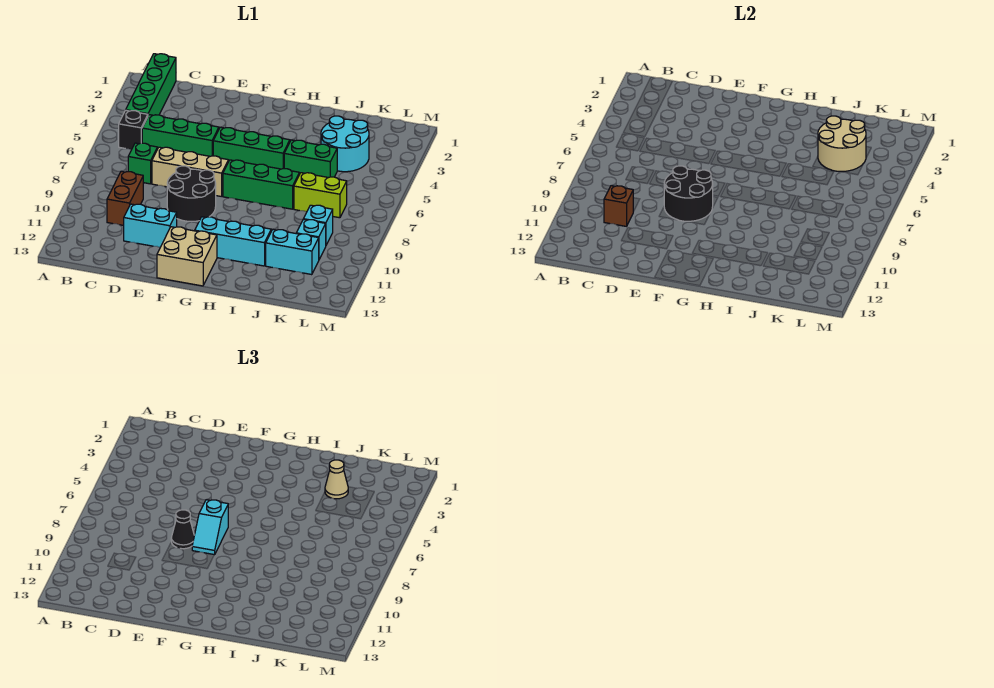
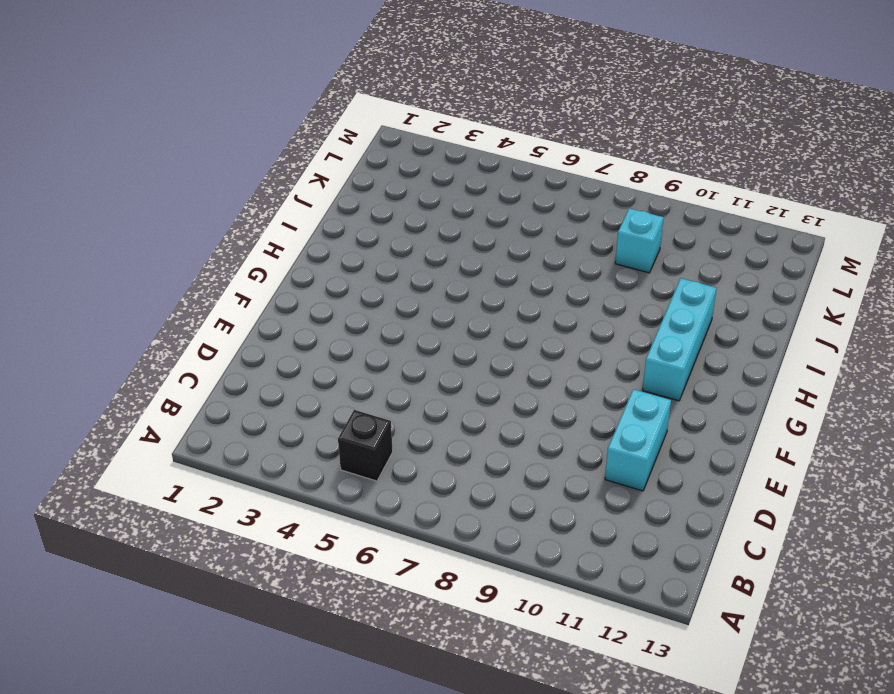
none -> green 1x4 brick [126,54,176,115]
none -> green 1x3 brick [142,115,219,156]
none -> green 1x1 brick [128,143,157,184]

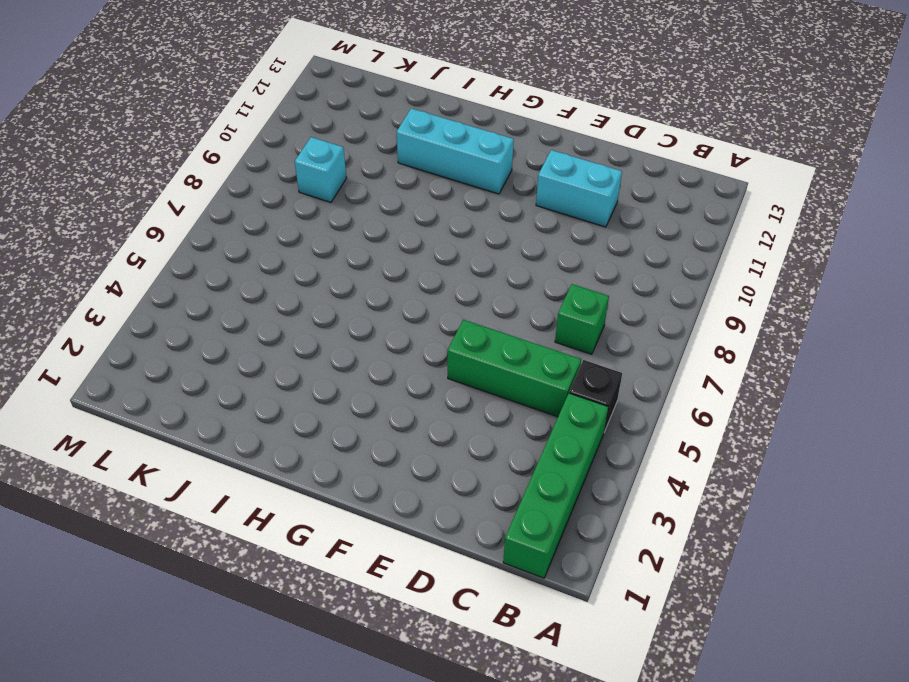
none -> brown 1x2 brick [107,171,143,225]
none -> tan 1x3 brick [152,147,228,197]
none -> black 2x2 round brick [167,166,216,222]

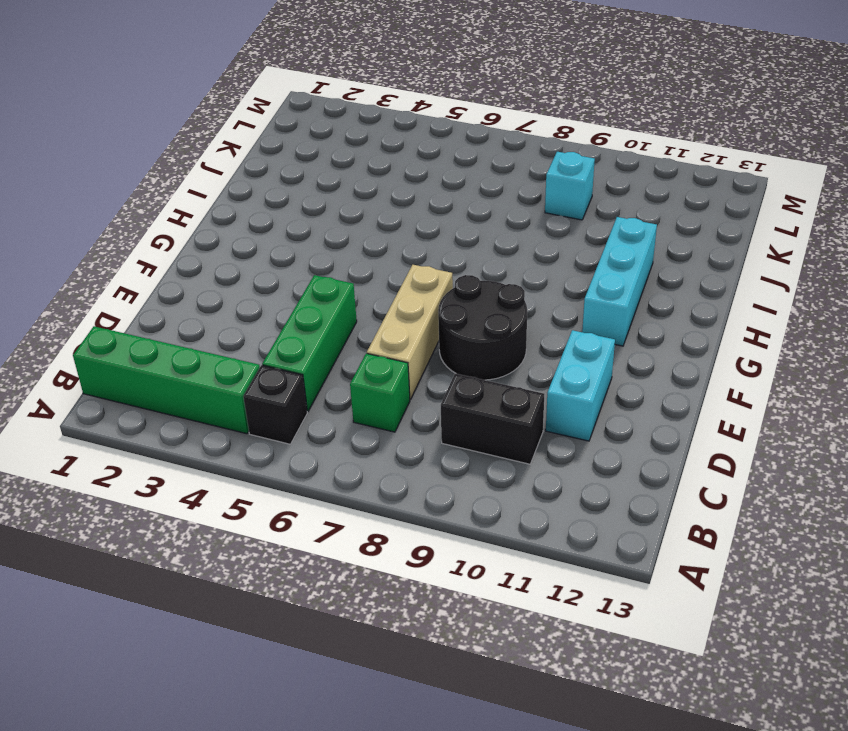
black 1x2 brick [441,373,544,464] -> brown 1x2 brick [107,171,143,225]
none -> green 1x3 brick [213,127,290,169]
none -> tan 2x2 brick [157,227,217,286]
none -> green 1x3 brick [223,160,299,209]

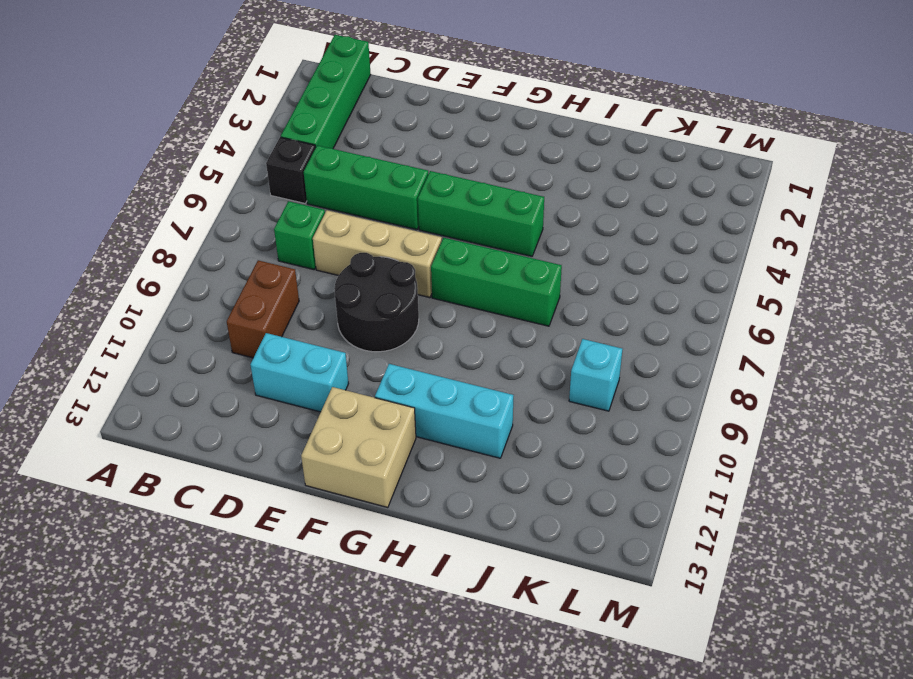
none -> green 1x2 brick [284,140,337,178]
none -> cyan 2x2 round brick [321,116,369,172]
none -> lime 1x2 brick [294,173,347,218]

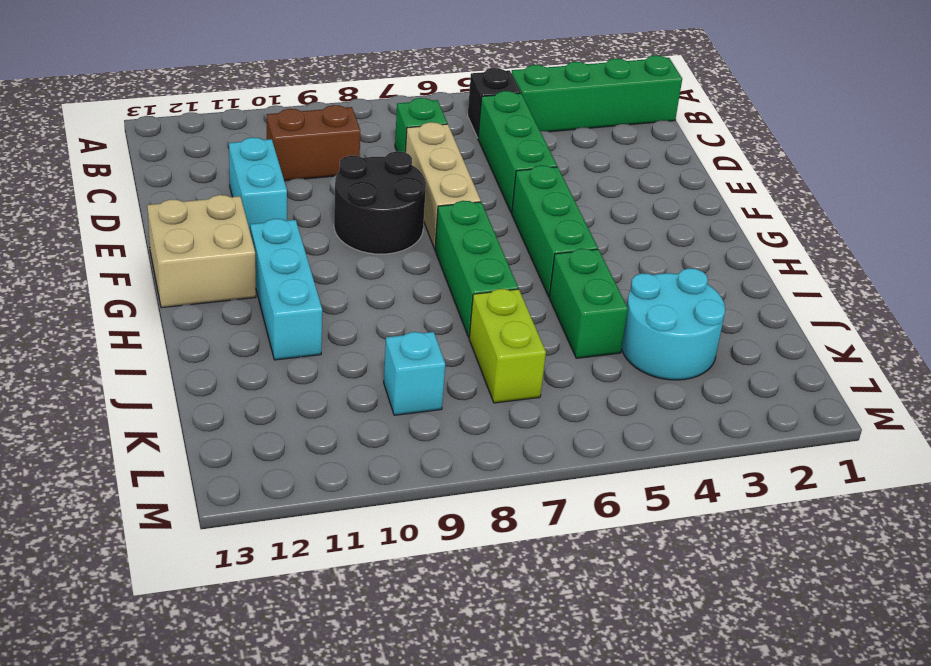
none -> cyan 1x2 brick [266,229,319,275]
none -> cyan 1x1 brick [296,219,326,259]
none -> brown 1x1 brick [604,186,634,226]

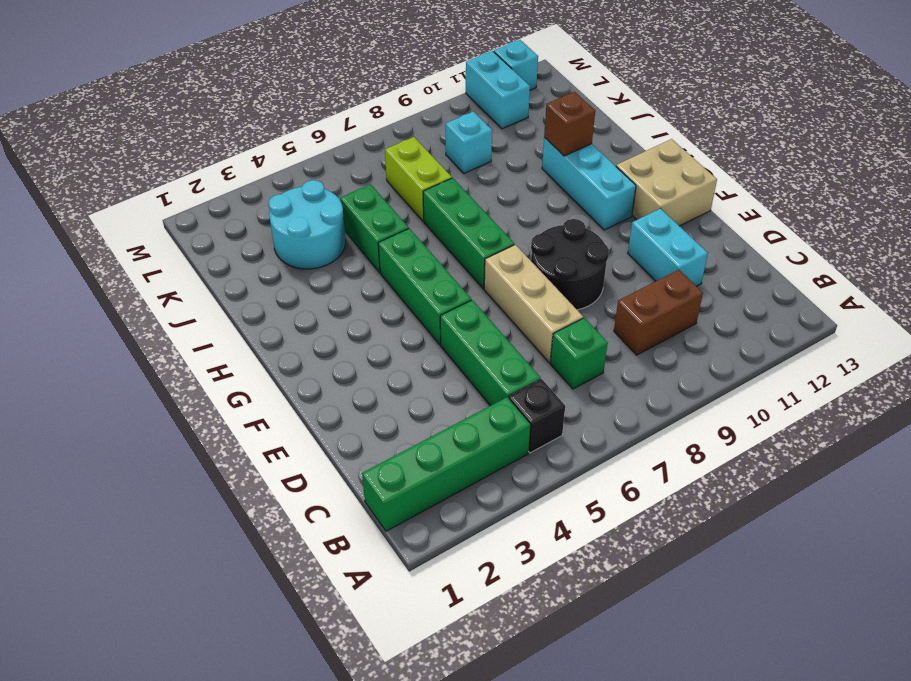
brown 1x1 brick [544,92,595,156] -> brown 1x1 brick moved to [604,186,634,226]
cyan 1x2 brick [466,51,530,129] -> cyan 1x2 brick moved to [266,229,319,275]
cyan 1x1 brick [494,40,538,90] -> cyan 1x1 brick moved to [296,219,326,259]
none -> black 2x2 round brick [664,166,713,221]
none -> tan 2x2 round brick [818,116,866,172]
none -> black 1x1 cone [171,510,194,549]

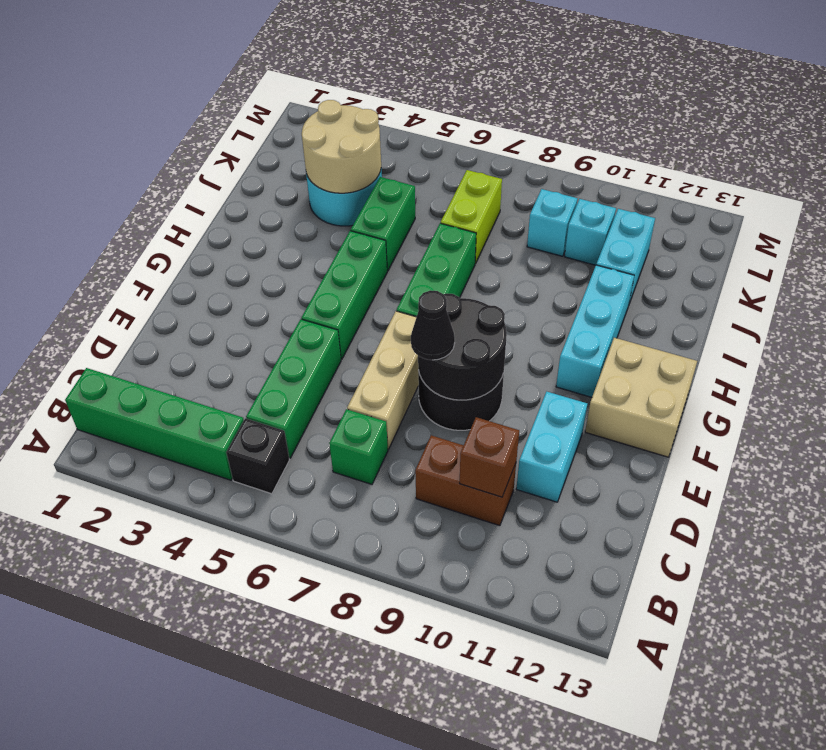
none -> cyan 1x2 slope [192,500,228,555]
none -> tan 1x1 cone [325,460,348,499]

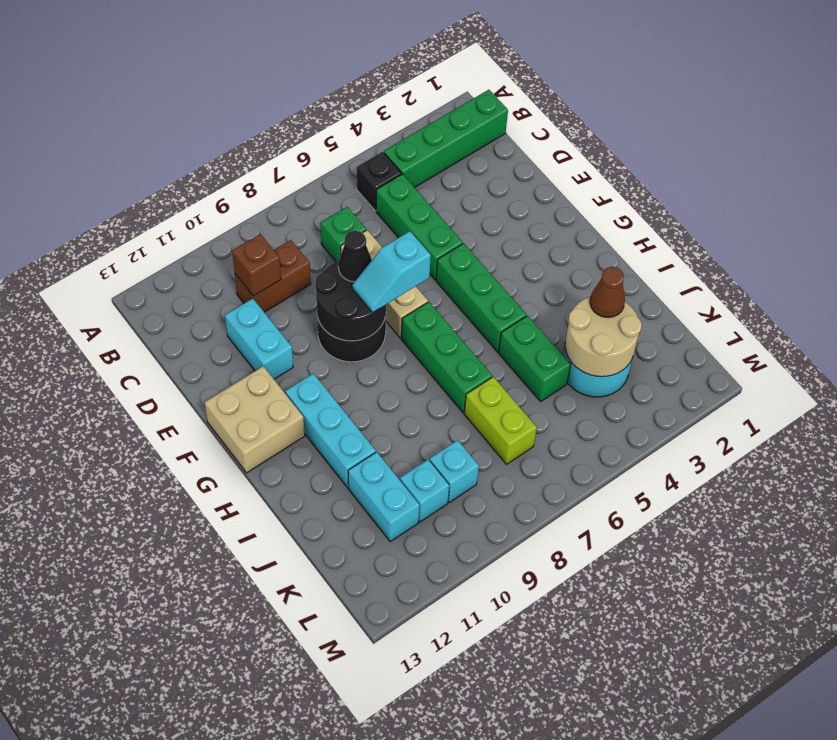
brown 1x1 cone [590,267,625,318] -> tan 1x1 cone [325,460,348,499]

